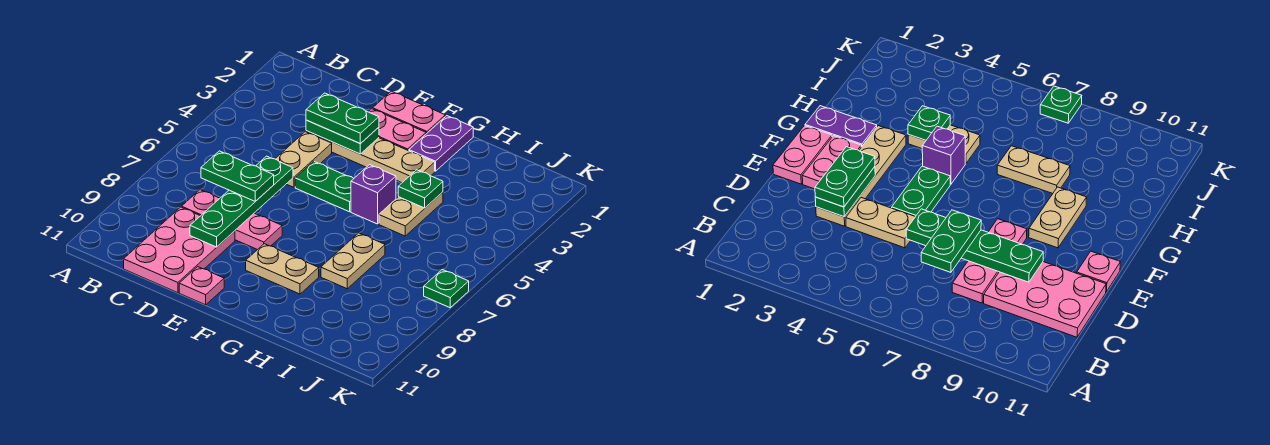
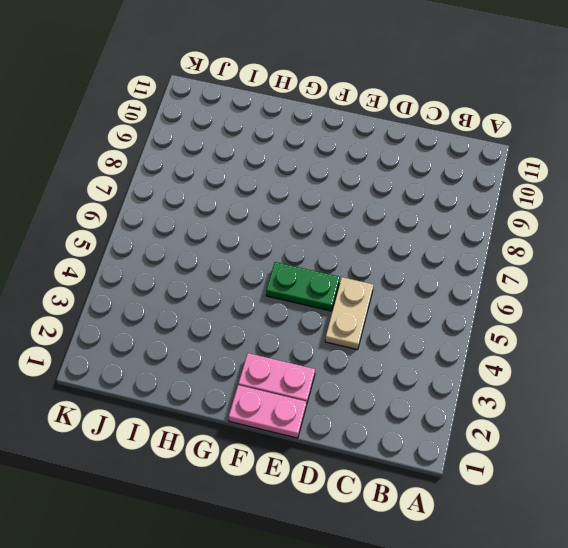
none -> pink 1x3 plate [182,190,282,250]
none -> pink 2x3 plate [124,207,235,293]
none -> tan 1x4 plate [306,131,435,183]

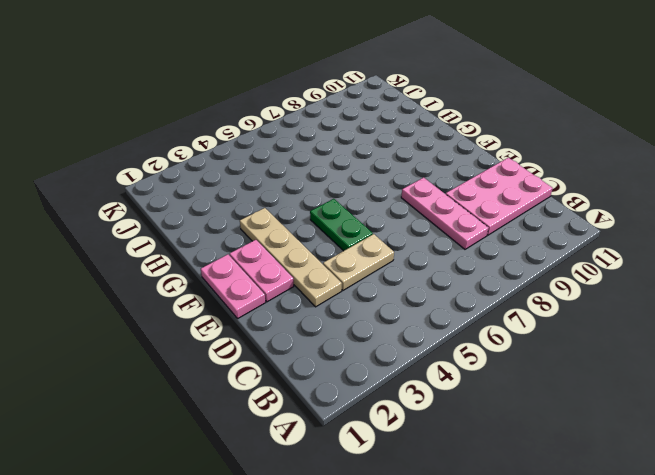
none -> pink 1x1 plate [179,267,224,305]
none -> tan 1x2 plate [246,244,319,294]
none -> purple 1x2 plate [409,116,473,171]

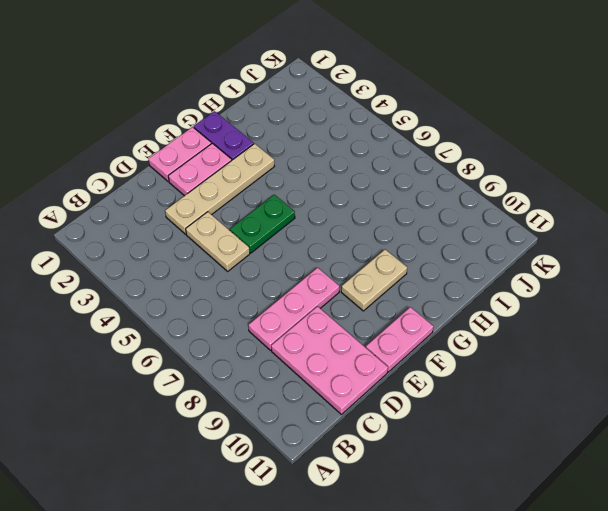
pink 1x2 plate [366,307,434,372] -> pink 1x1 plate [179,267,224,305]
none -> purple 1x1 brick [351,165,396,224]
none -> tan 1x2 plate [379,192,443,236]
none -> tan 1x2 plate [321,233,385,289]

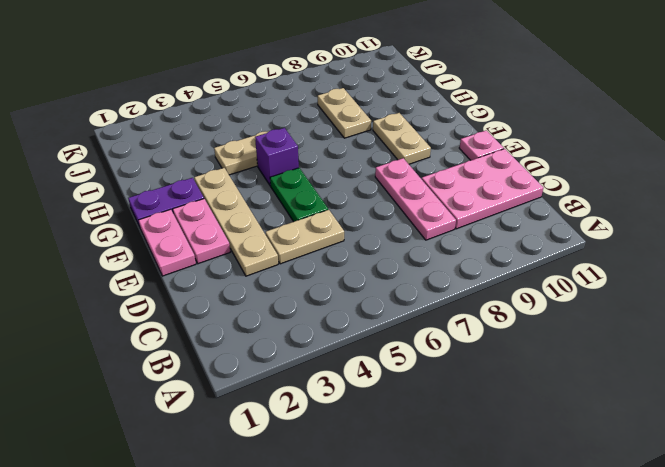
tan 1x2 plate [318,88,371,138] -> tan 1x2 plate turned to [321,233,385,289]
none -> green 1x1 plate [424,270,469,308]
none -> green 1x2 plate [306,120,379,154]
none -> green 1x4 plate [190,156,293,247]

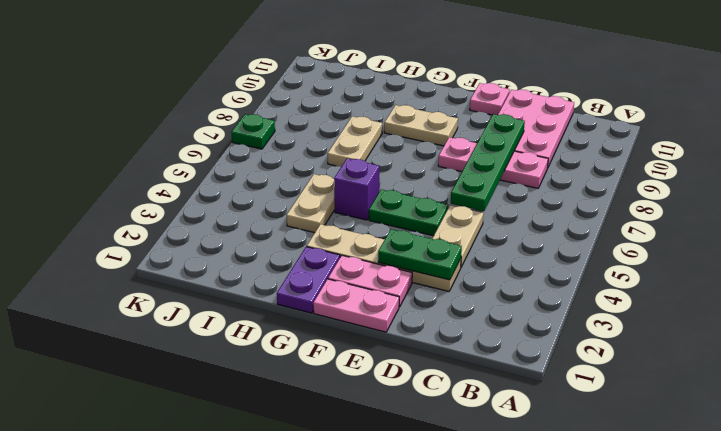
none -> green 1x1 plate [398,170,443,208]
none -> green 1x2 plate [201,151,274,201]
none -> green 1x2 plate [306,93,379,144]

